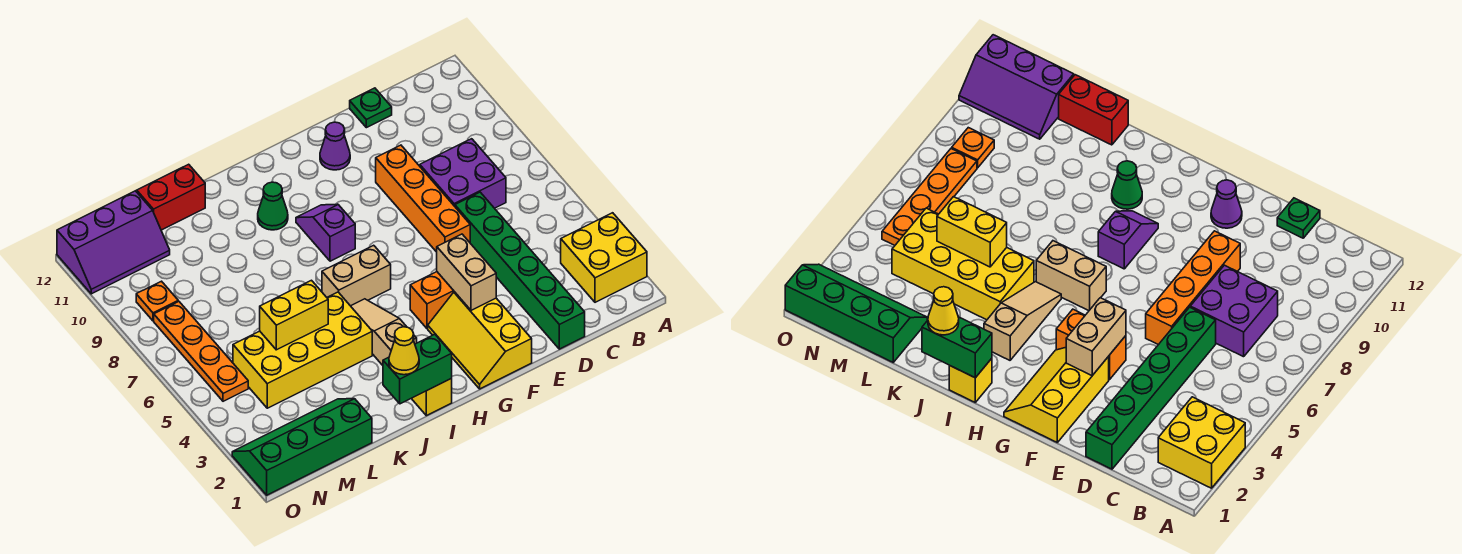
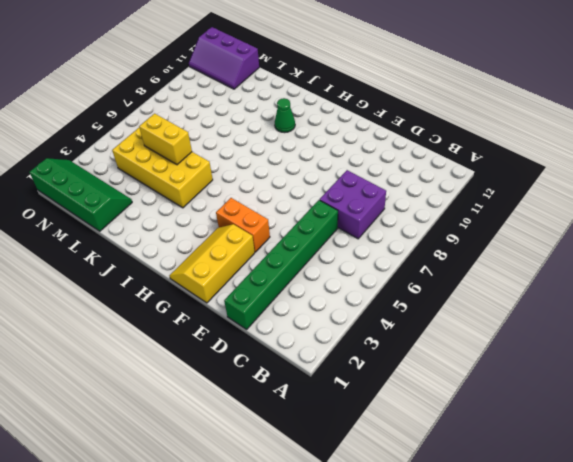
none -> yellow 2x2 brick [561,213,647,302]
none -> green 1x1 plate [350,88,392,128]
none -> orange 1x4 brick [376,145,470,252]

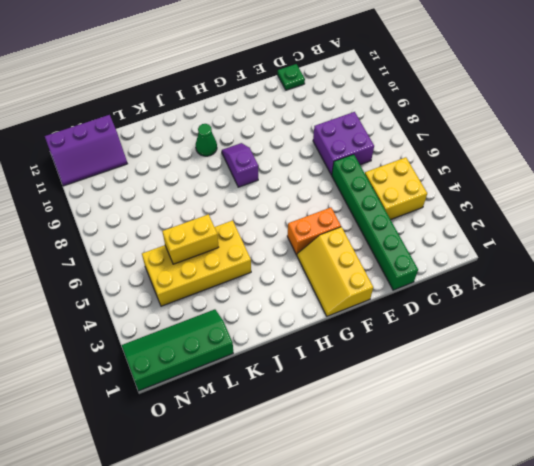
yellow 2x2 brick [365,157,427,220] -> yellow 2x2 brick moved to [561,213,647,302]
none -> orange 1x4 brick [376,145,470,252]
none -> purple 1x1 cone [320,122,350,170]
none -> tan 1x2 brick [322,245,391,306]

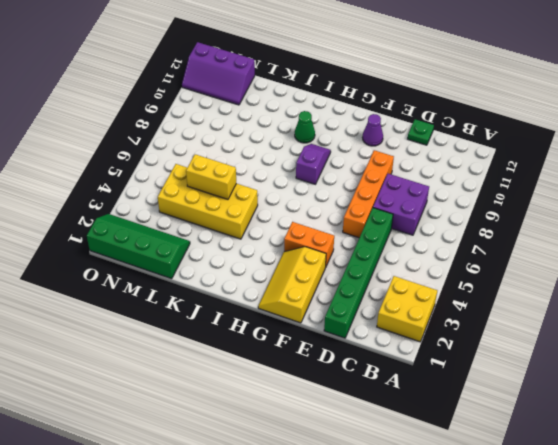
none -> tan 1x2 brick [322,245,391,306]
none -> yellow 1x1 brick [411,378,452,416]
none -> tan 1x3 slope [351,299,417,365]

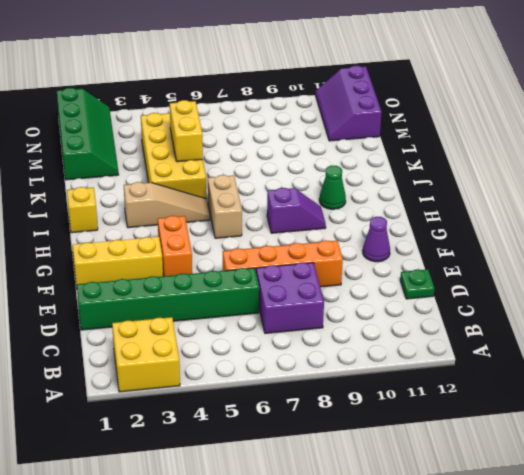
none -> red 1x2 brick [137,164,205,230]
none -> orange 1x4 plate [154,301,248,401]
none -> orange 1x1 plate [136,281,178,321]

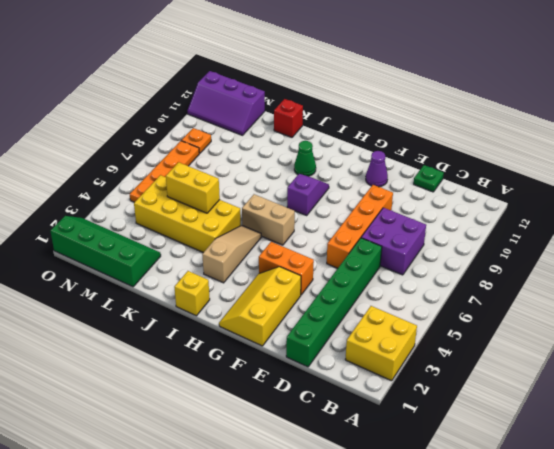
red 1x1 brick [274,99,303,137] -> red 1x2 brick [137,164,205,230]
none -> tan 1x2 brick [437,234,496,310]
none -> green 1x2 brick [383,334,452,404]
none -> yellow 1x1 cone [389,327,419,375]

